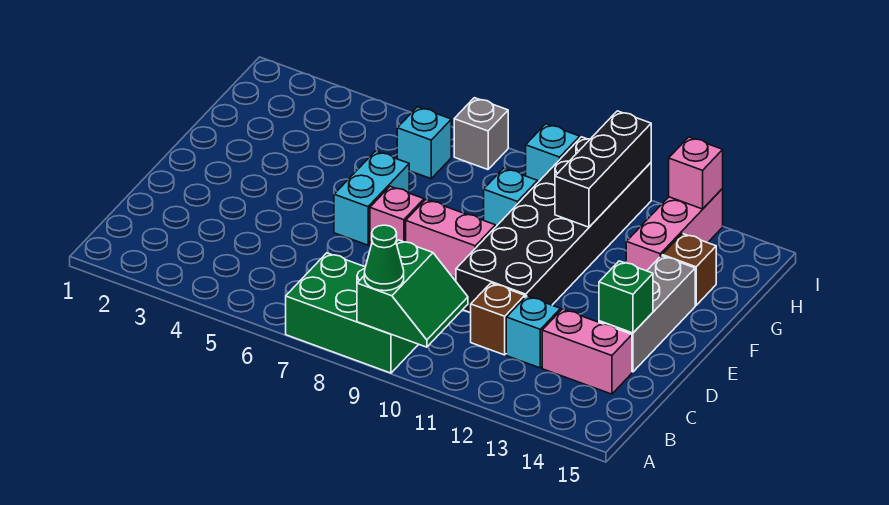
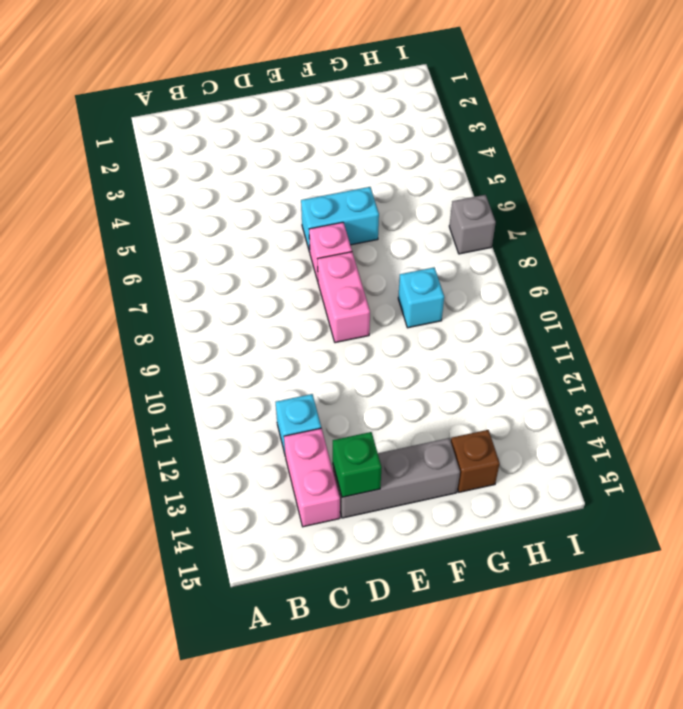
none -> green 2x3 brick [286,253,418,373]
none -> brown 1x1 brick [471,283,525,355]
none -> black 2x6 brick [456,137,651,313]

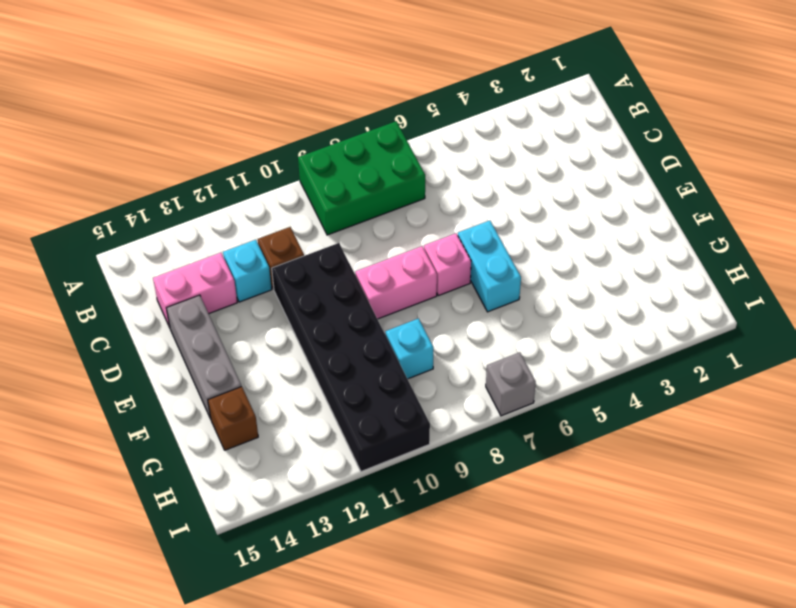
none -> pink 1x3 brick [626,189,723,271]
none -> cyan 1x1 brick [397,107,451,179]
none -> cyan 1x1 brick [526,124,580,182]

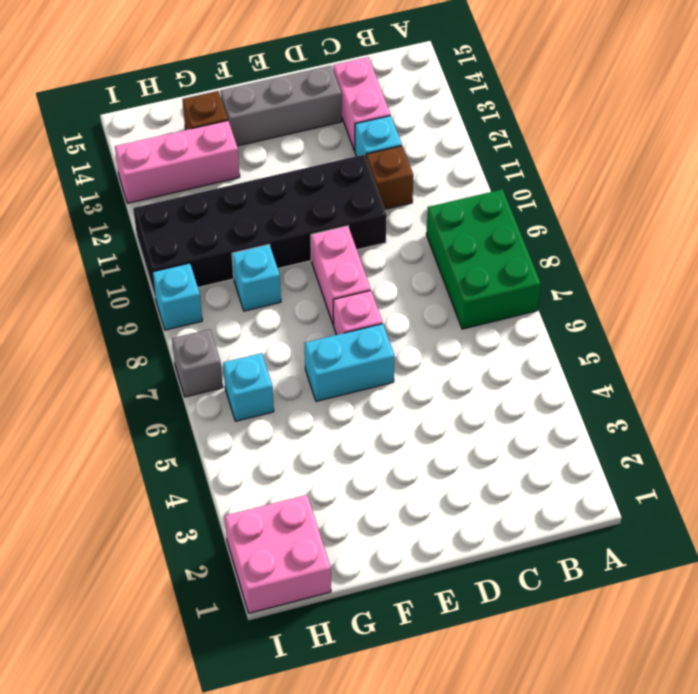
pink 2x2 brick [225,495,331,613] -> none
none -> green 2x2 slope [357,240,468,347]
none -> green 1x1 brick [599,261,653,333]
none -> black 1x3 brick [555,111,651,227]

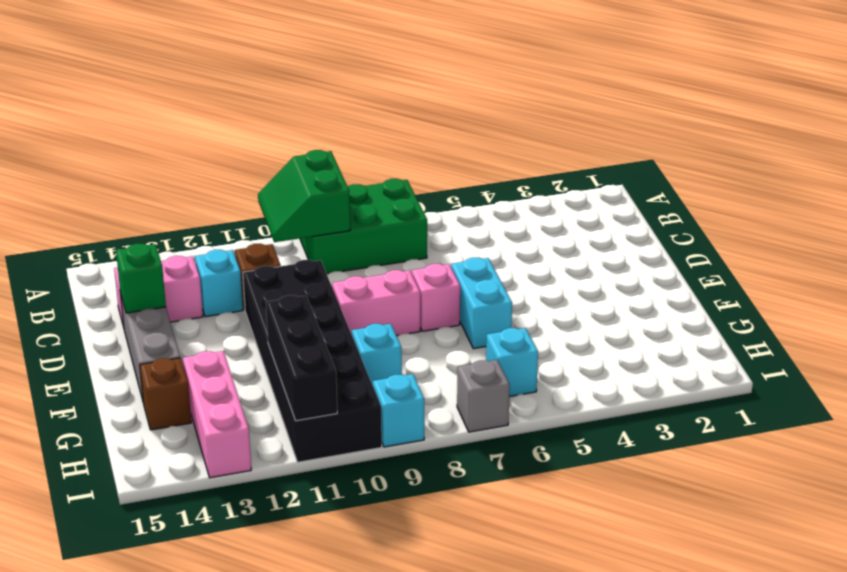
none -> pink 1x1 brick [669,137,723,209]
none -> green 1x1 cone [364,225,404,291]

